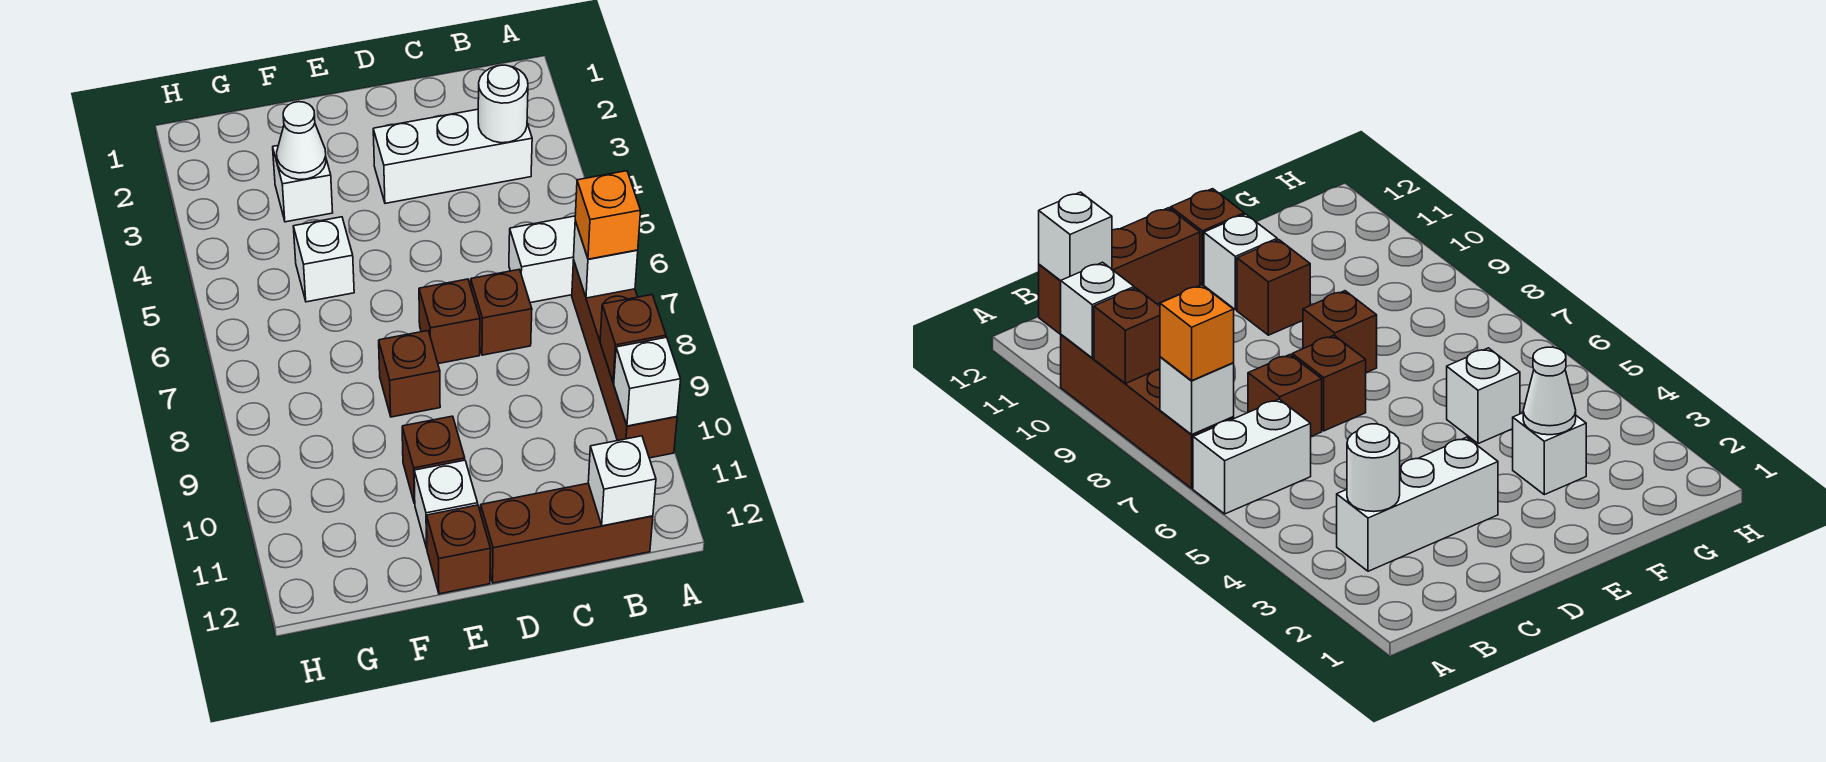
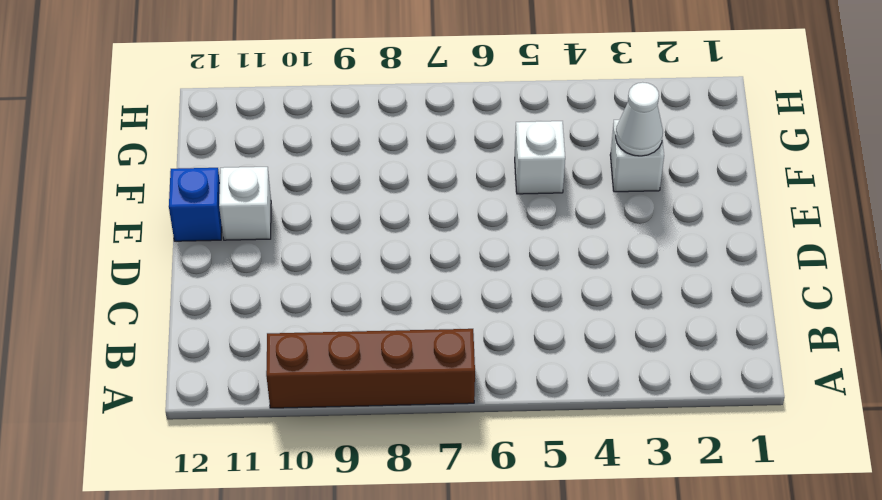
blue 1x1 brick [169,168,222,241] -> brown 1x1 brick [427,505,491,594]
none -> white 1x2 brick [509,216,575,303]
none -> white 1x3 brick [373,109,532,203]
none -> brown 1x3 brick [481,483,653,583]

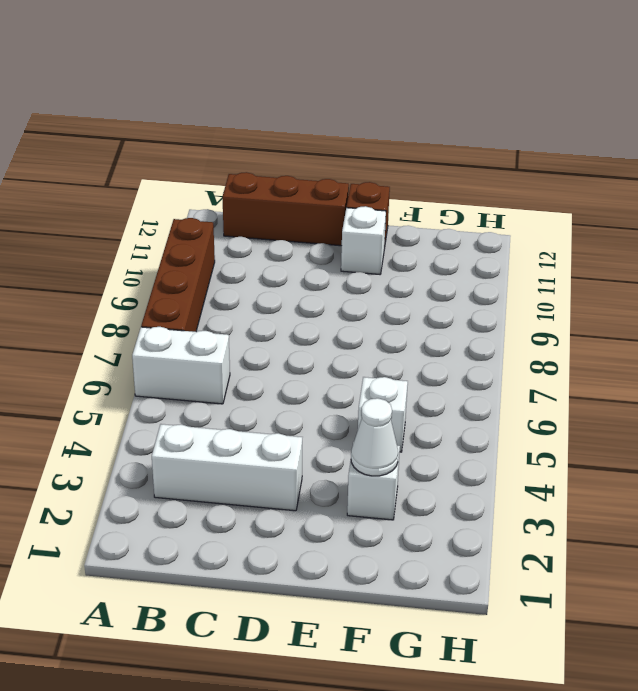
none -> brown 1x1 brick [471,269,532,355]
none -> brown 1x1 brick [419,279,480,364]
none -> brown 1x1 brick [379,331,440,417]

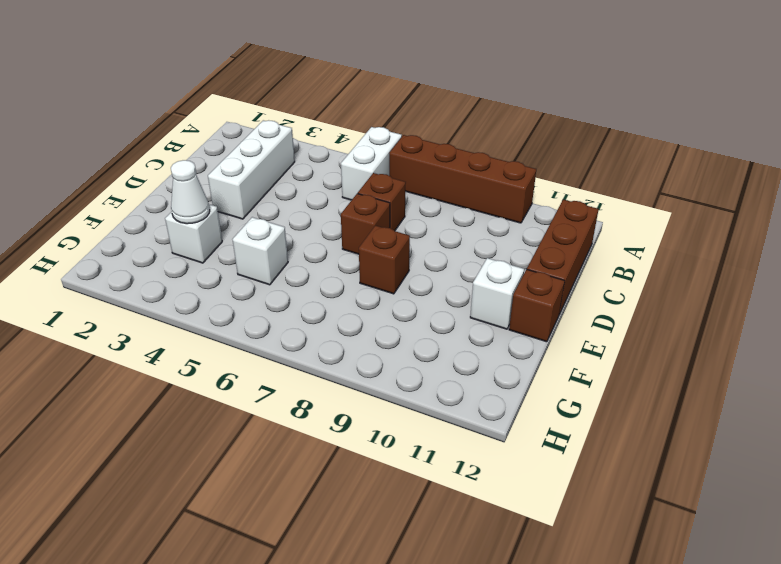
none -> brown 1x1 brick [402,416,465,504]
none -> white 1x1 brick [574,221,638,298]
none -> brown 1x1 brick [600,295,666,383]

